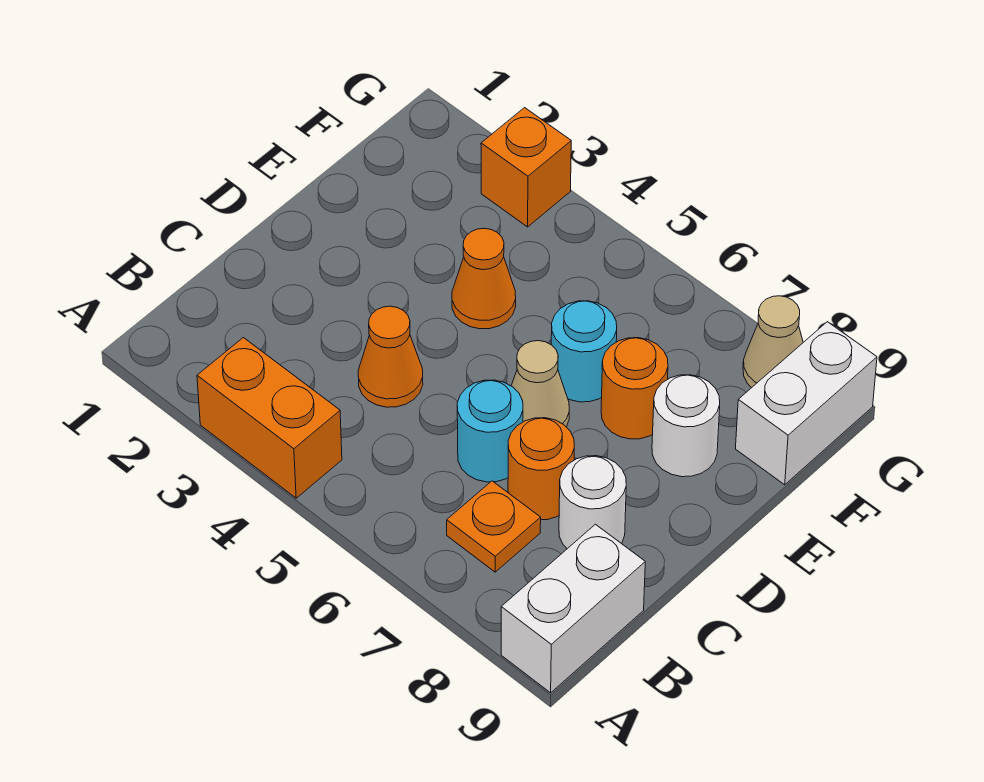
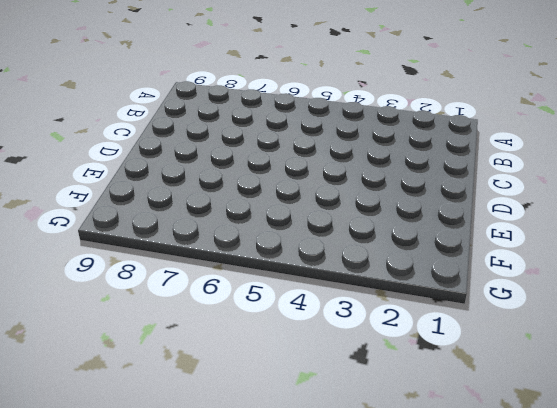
none -> orange 1x2 brick [197,338,342,498]
none -> white 1x2 brick [501,524,645,693]
none -> orange 1x1 plate [447,481,541,572]

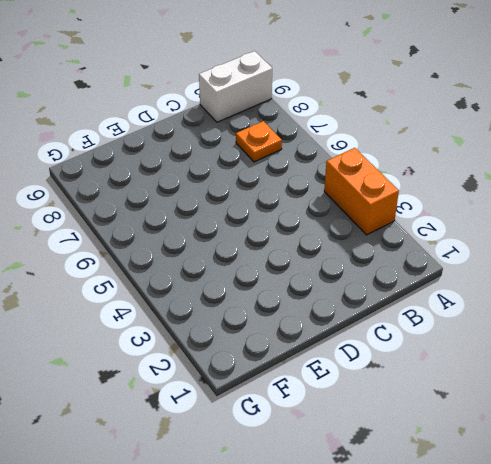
none -> orange 1x1 cone [358,306,423,407]
none -> cyan 1x1 round brick [457,380,523,482]
none -> orange 1x1 round brick [508,418,574,520]

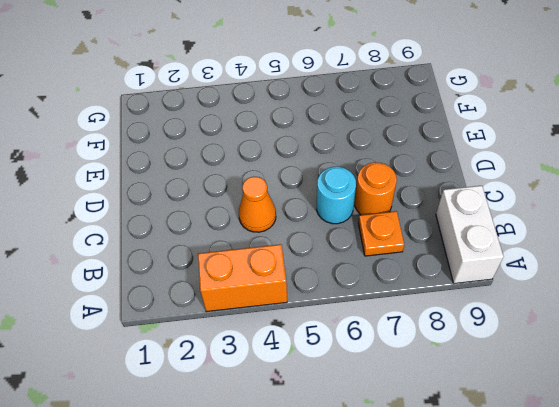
none -> white 1x1 round brick [559,456,626,549]
none -> tan 1x1 cone [511,341,569,427]
none -> orange 1x1 cone [452,228,516,329]

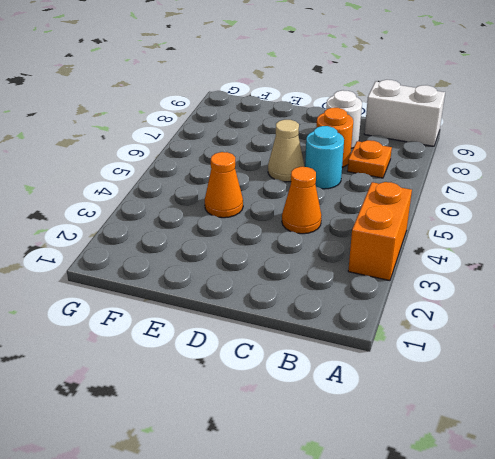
none -> cyan 1x1 round brick [551,301,617,402]
none -> orange 1x1 round brick [601,338,668,439]
none -> white 1x1 round brick [652,375,720,477]

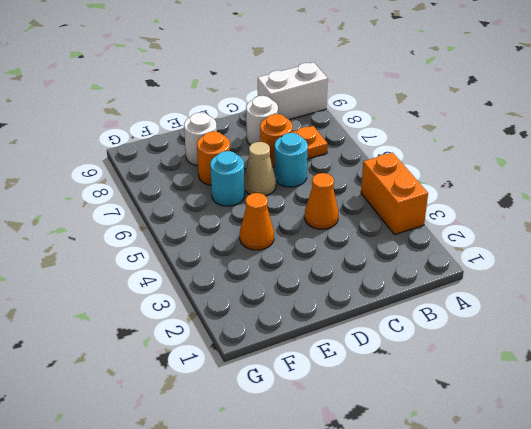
none -> white 1x2 brick [736,322,877,485]
none -> orange 1x1 brick [481,108,571,227]
none -> tan 1x1 cone [743,296,803,388]

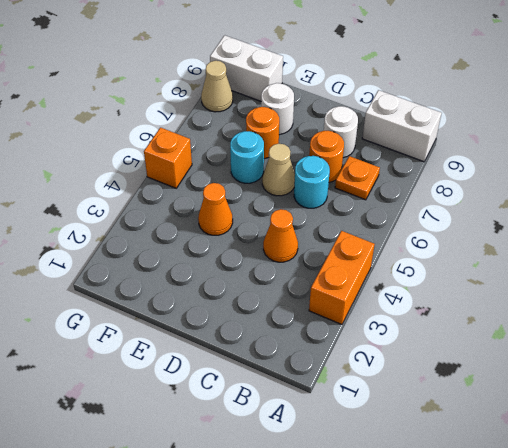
orange 1x1 brick [144,128,192,188] -> orange 1x1 brick moved to [481,108,571,227]

